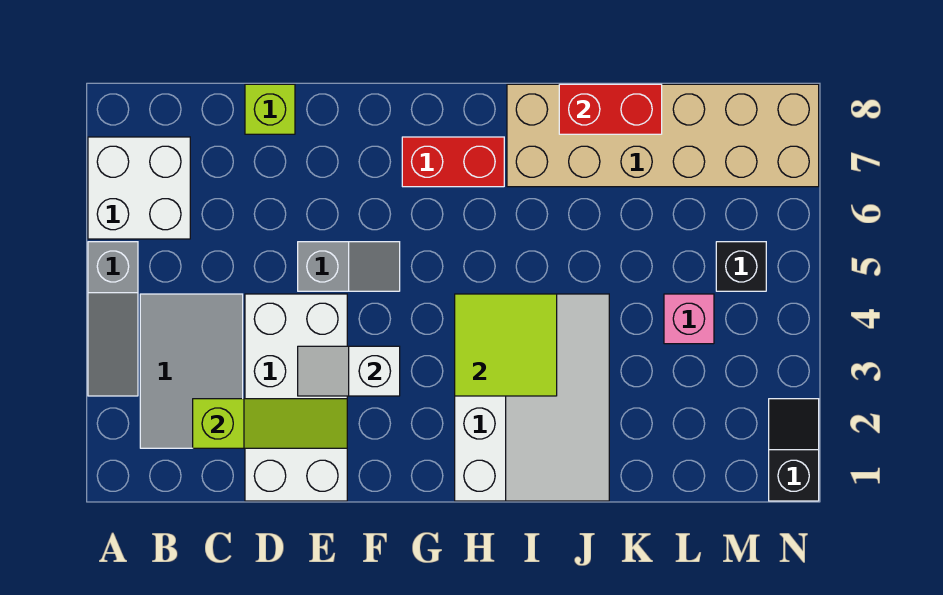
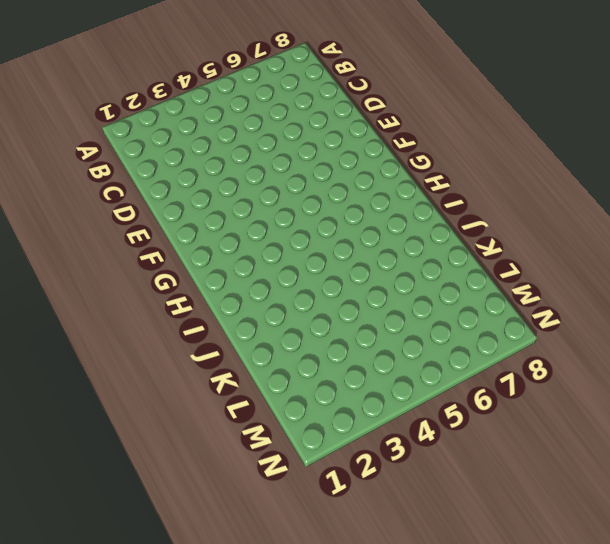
none -> grey 1x3 slope [88,242,138,396]
none -> white 2x2 brick [88,137,190,239]
none -> grey 2x3 tile [140,294,243,448]

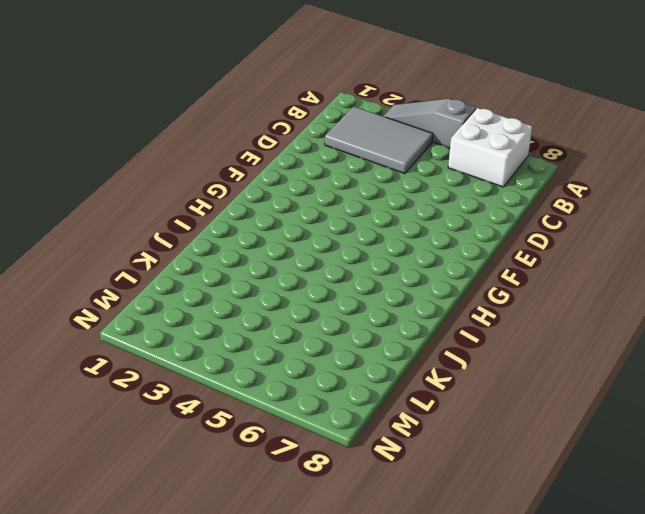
none -> white 2x4 brick [245,294,347,501]
none -> lime 1x1 brick [245,84,295,134]
none -> grey 1x2 slope [298,242,400,291]

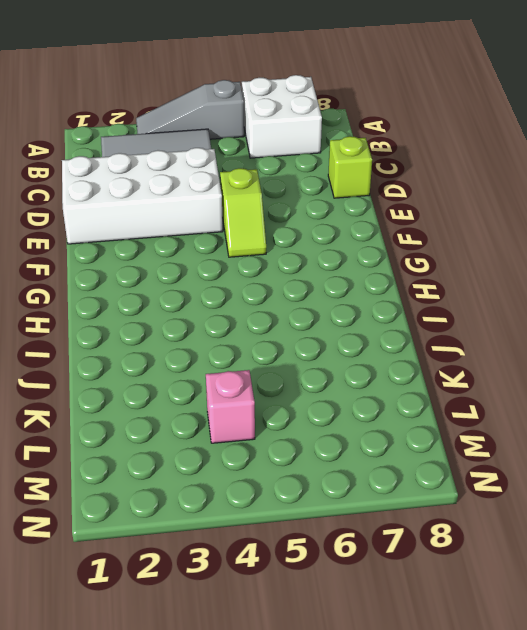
lime 1x2 slope [220,168,266,257] -> grey 1x2 slope [298,242,400,291]
none -> red 1x2 brick [402,137,504,187]
none -> white 3x4 slope [455,294,609,501]
none -> tan 2x6 brick [507,84,819,187]

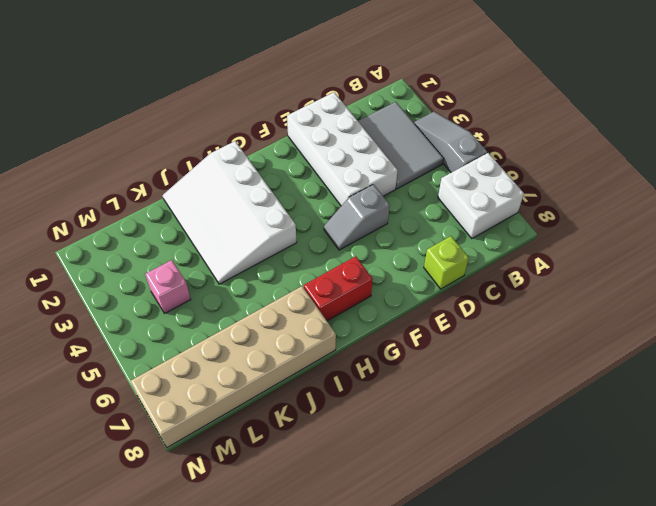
none -> black 1x1 brick [716,242,766,291]
none -> black 1x2 slope [769,399,819,501]
none -> lime 1x3 slope [193,399,347,448]

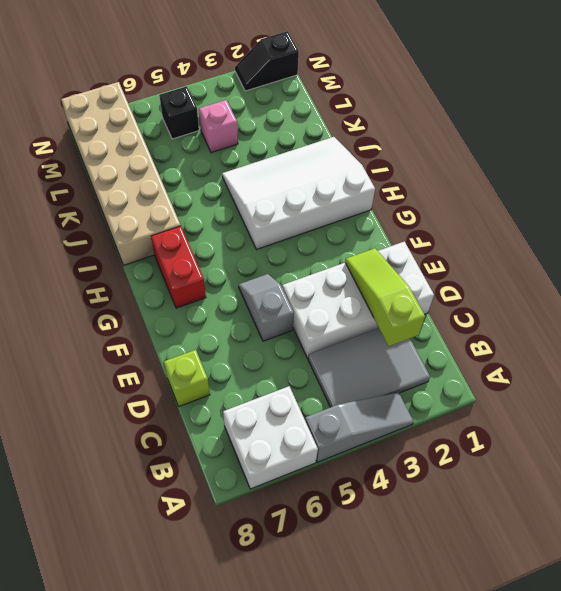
none -> white 1x2 slope [298,346,400,396]
none -> lime 2x2 tile [455,294,557,396]
none -> red 1x2 brick [559,84,662,134]

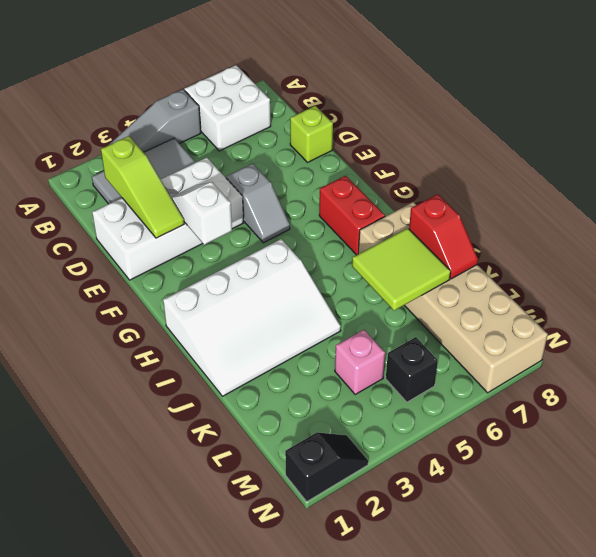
lime 2x2 tile [352,228,451,311] -> lime 2x2 tile moved to [455,294,557,396]
red 1x2 slope [409,194,478,279] -> red 1x2 brick [559,84,662,134]

